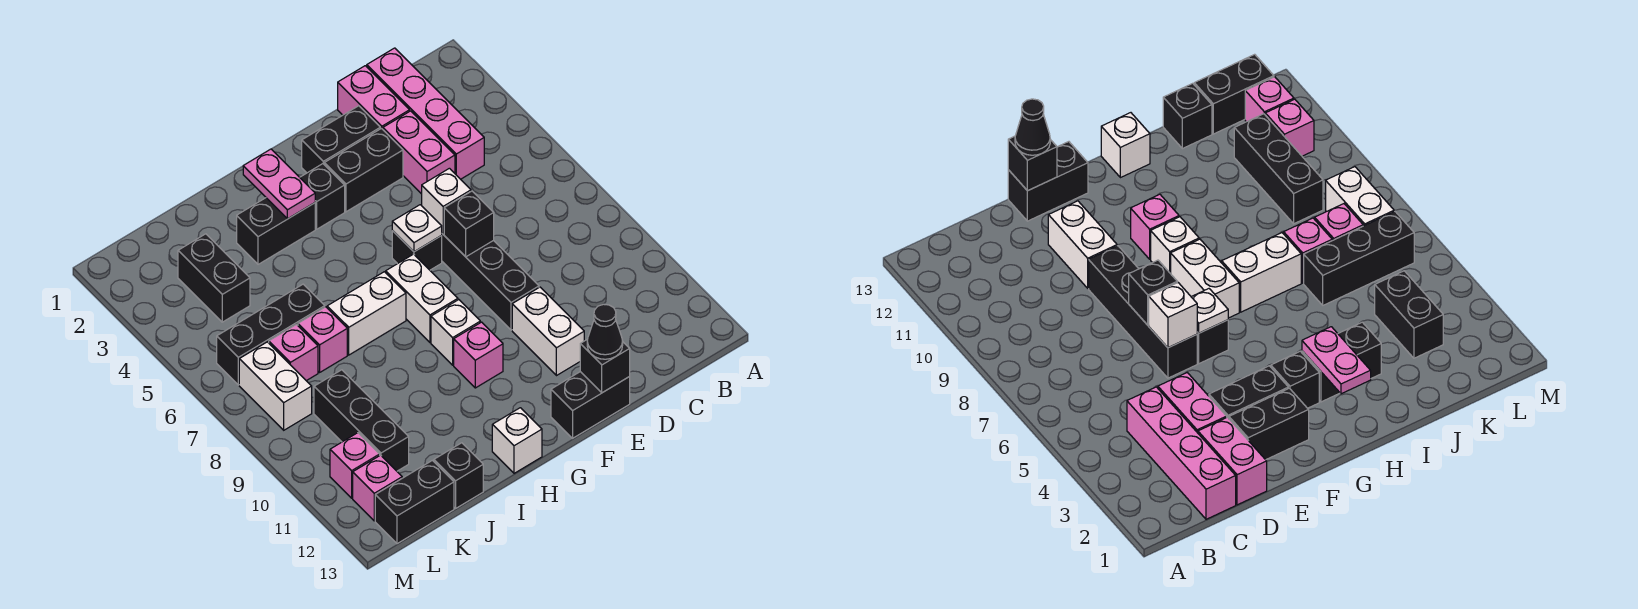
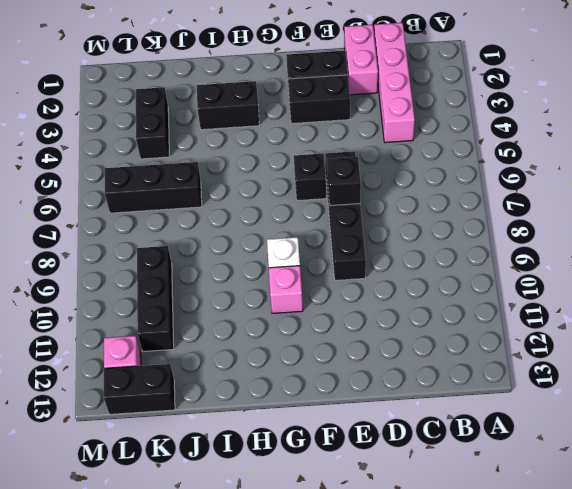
none -> pink 1x2 brick [383,111,455,194]
none -> white 1x2 brick [512,287,584,376]
none -> black 1x2 brick [551,372,630,438]
none -> black 1x1 brick [300,164,345,229]

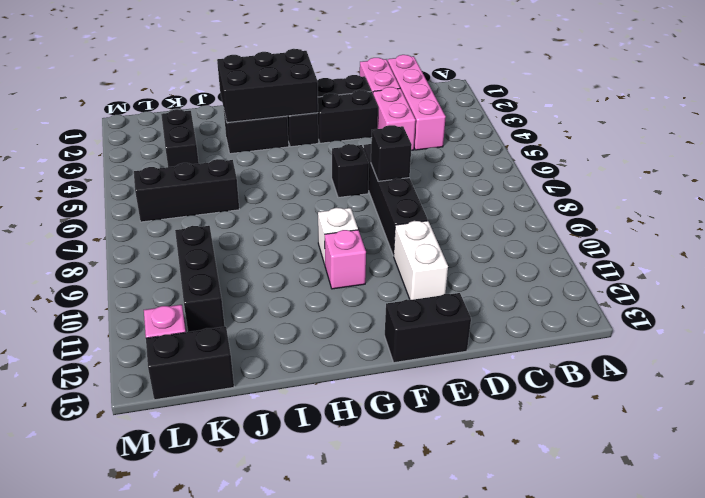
black 2x3 brick [217,49,318,123] -> pink 1x2 plate [243,149,315,219]
none -> white 1x2 brick [386,254,458,343]
none -> white 1x2 brick [327,272,406,355]
none -> white 1x1 brick [492,408,542,473]
none -> pink 1x1 brick [298,307,347,372]

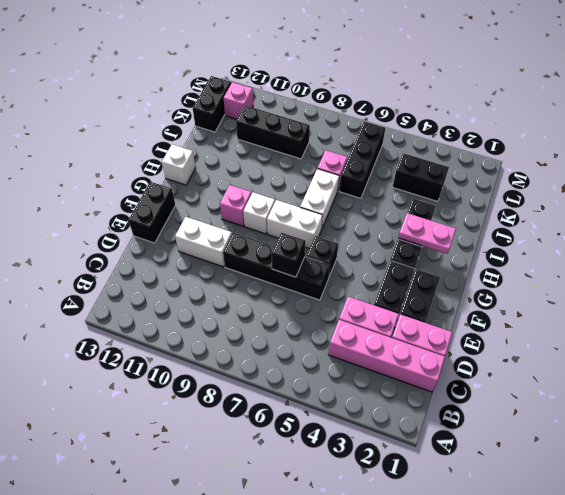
none -> black 1x1 brick [434,443,483,508]
none -> pink 1x1 brick [269,325,318,381]
none -> white 1x2 brick [239,342,312,430]
none -> pink 1x1 brick [330,433,380,498]

